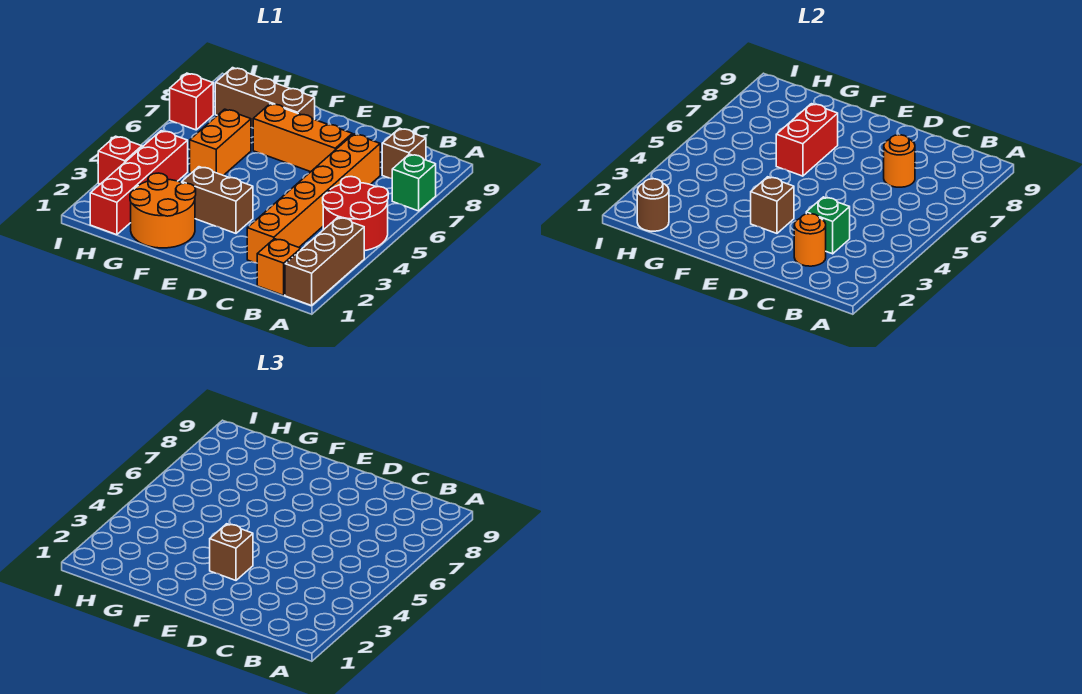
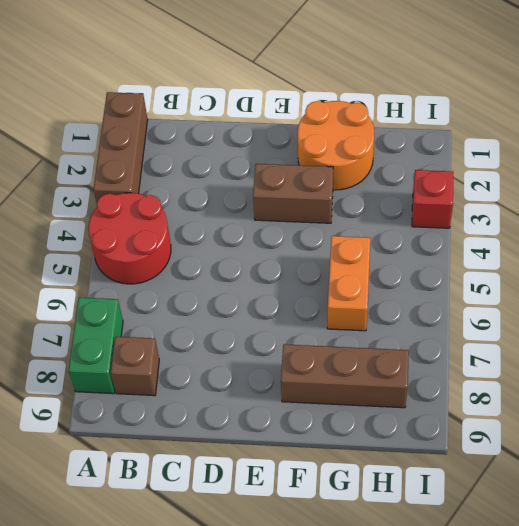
green 1x2 brick [69,297,123,394] -> green 1x1 brick [392,154,436,211]
none -> orange 1x1 brick [257,239,301,295]
none -> orange 1x6 brick [247,134,380,263]
none -> orange 1x3 brick [253,104,352,172]

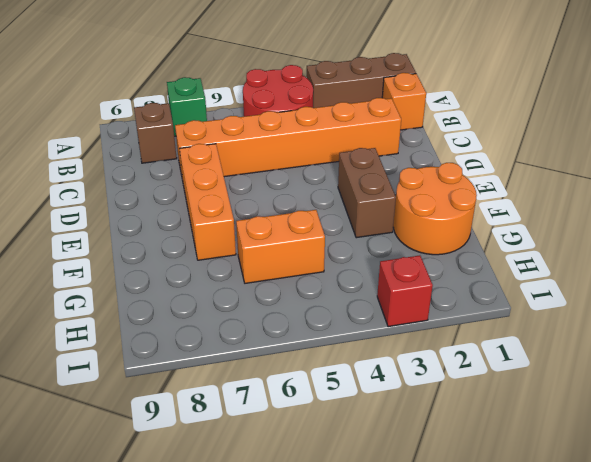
none -> brown 1x3 brick [215,68,315,128]
none -> red 1x4 brick [90,131,188,235]
none -> red 1x1 brick [170,73,213,130]

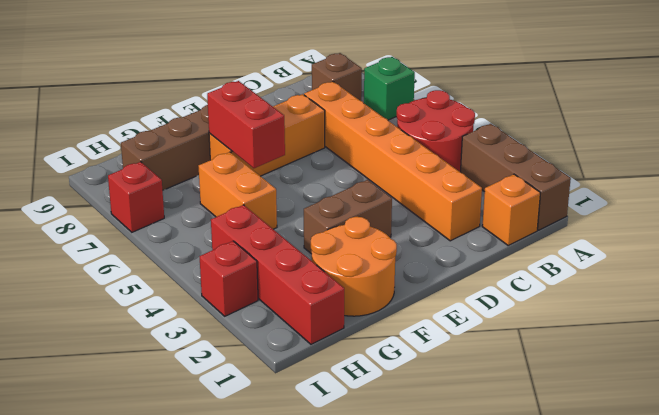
none -> orange 1x1 round brick [794,214,826,266]
none -> green 1x1 brick [806,197,850,254]
none -> orange 1x1 round brick [884,135,915,187]

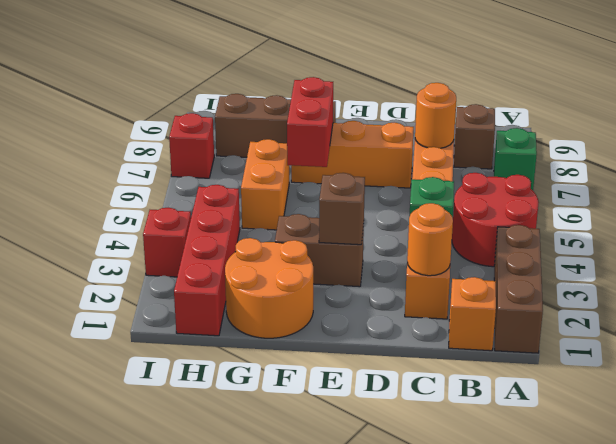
none -> brown 1x1 round brick [637,179,669,231]
none -> brown 1x1 brick [210,524,253,580]

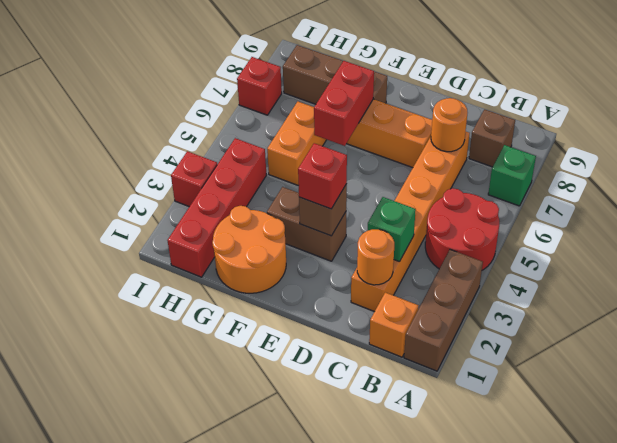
red 1x1 brick [298,143,347,209] -> brown 1x1 brick [210,524,253,580]
none -> brown 1x1 round brick [637,179,669,231]

